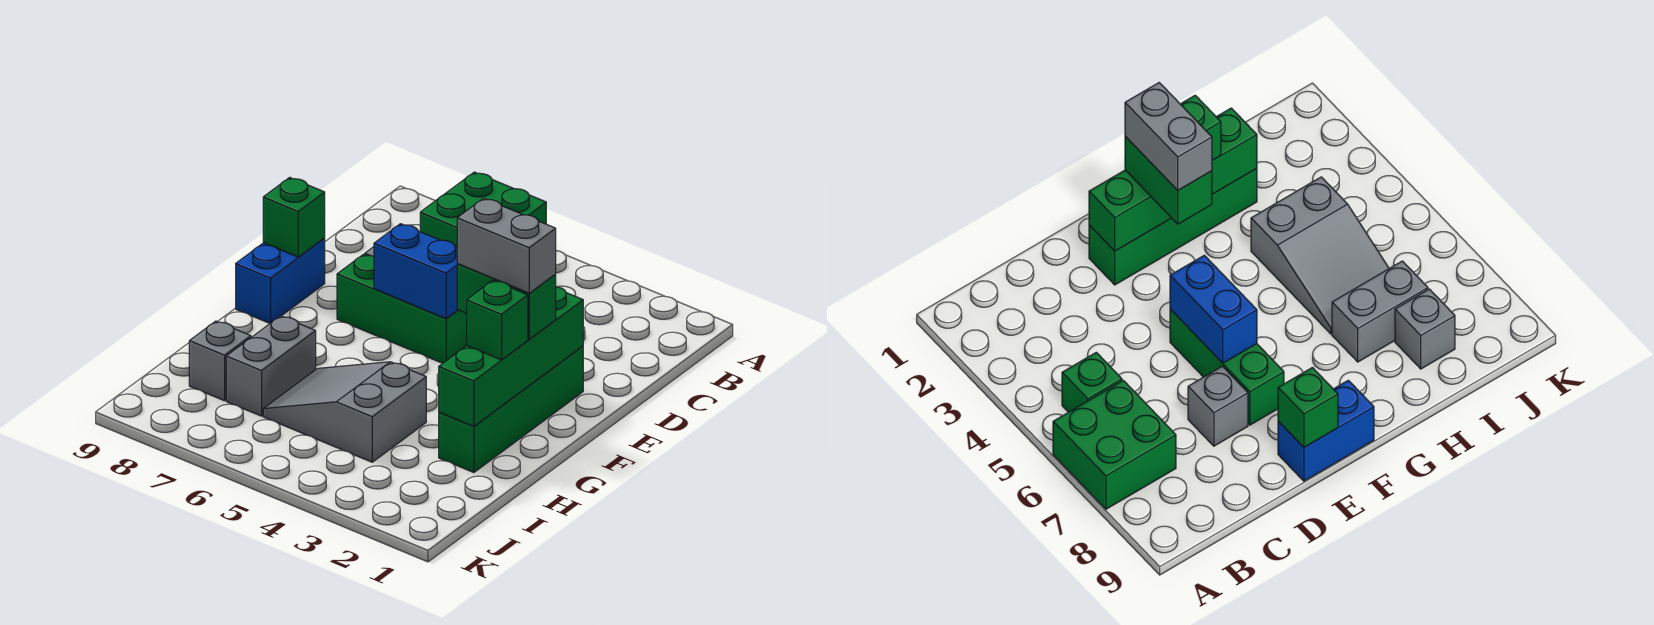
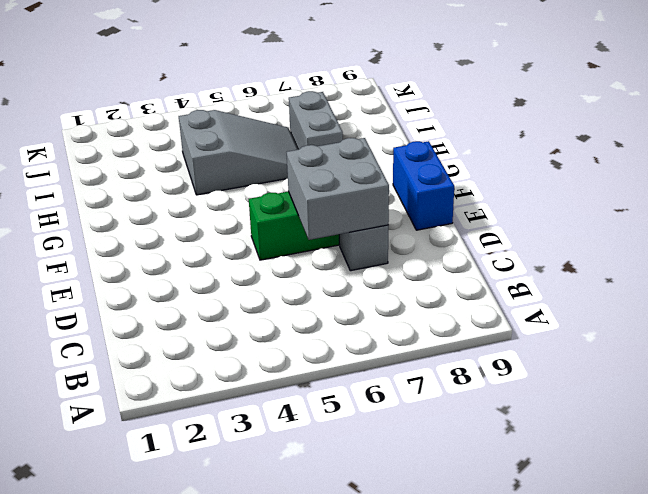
grey 2x2 brick [287,138,389,240] -> blue 1x2 brick [374,224,458,319]
none -> green 2x2 brick [420,172,546,247]
none -> green 1x1 brick [1062,352,1122,412]
none -> green 1x4 brick [439,346,583,472]

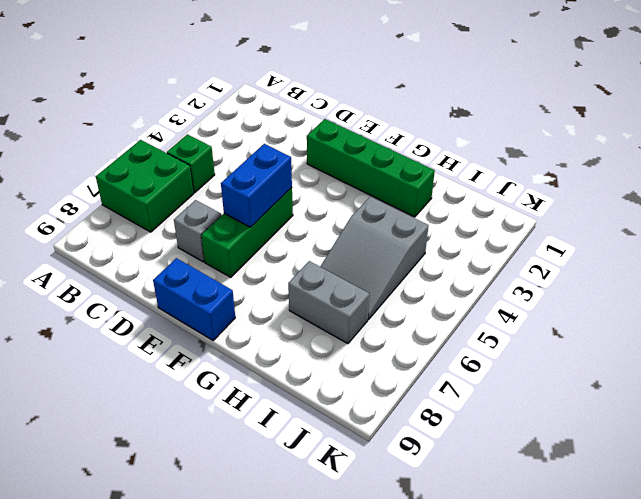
none -> grey 1x1 brick [189,321,251,401]
none -> green 1x4 brick [439,287,583,426]
none -> green 1x1 brick [263,177,325,257]

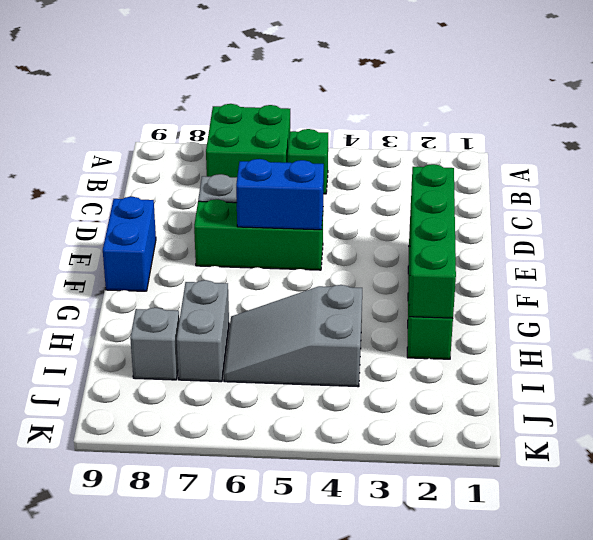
none -> green 1x1 brick [263,177,325,257]
none -> green 1x2 brick [457,264,556,339]
none -> green 1x1 brick [467,280,528,360]

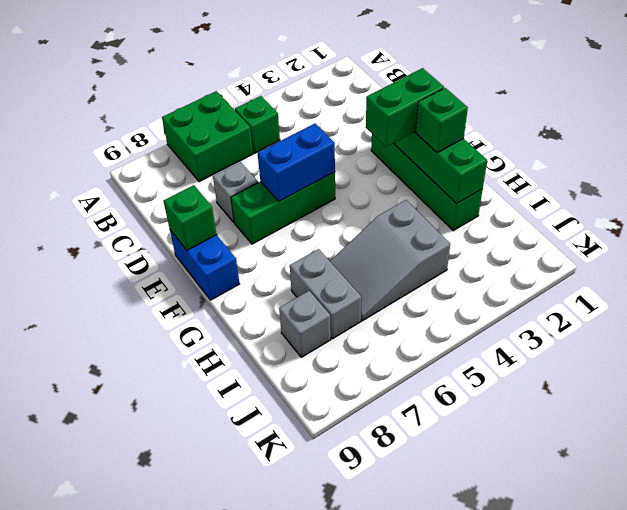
none -> grey 1x2 brick [457,198,556,293]

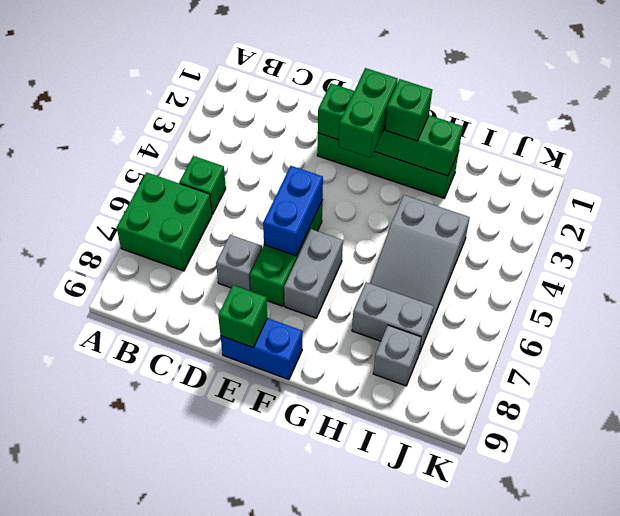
grey 1x2 brick [284,229,343,318] -> grey 1x2 brick moved to [457,198,556,293]

